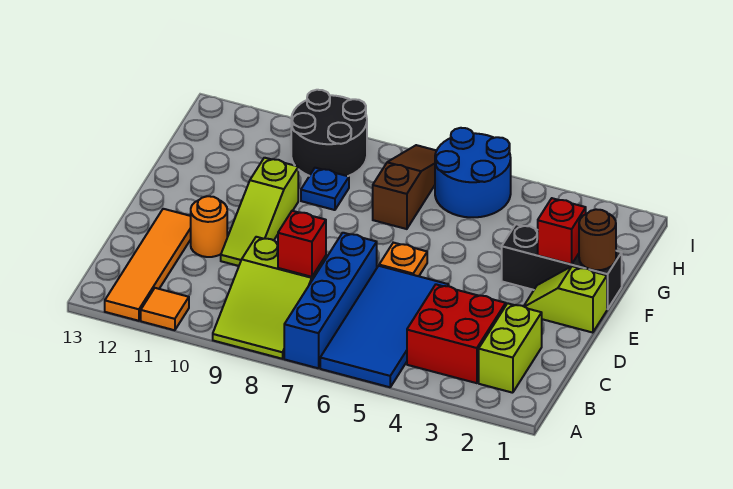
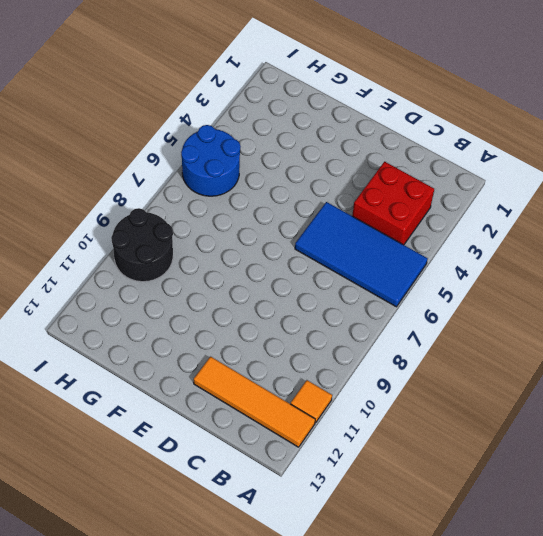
none -> blue 1x4 brick [284,233,377,368]
none -> lime 2x3 slope [213,237,326,359]
none -> lime 1x2 brick [479,303,542,393]

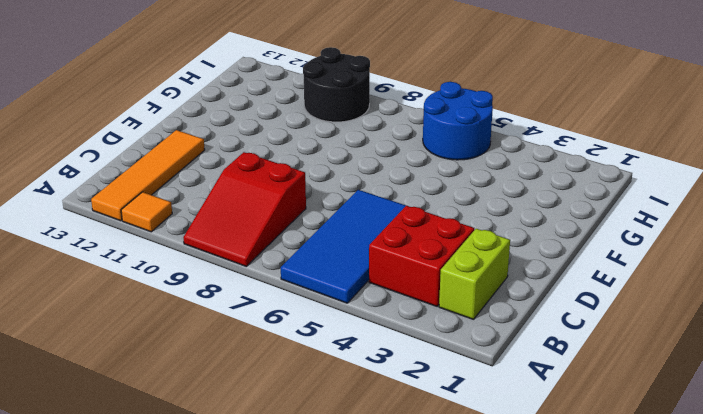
red 2x3 slope [183,152,306,266] -> lime 2x3 slope [213,237,326,359]
none -> blue 1x4 brick [284,233,377,368]
none -> lime 1x3 slope [221,158,298,266]
none -> orange 1x1 round brick [191,196,227,257]

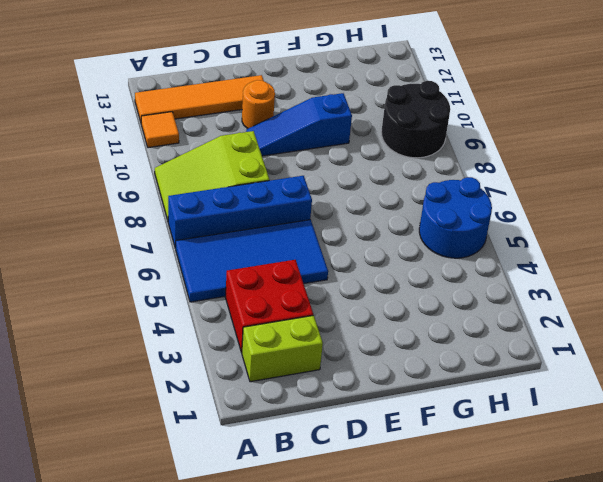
blue 1x3 slope [246,93,352,156] -> lime 1x3 slope [221,158,298,266]
none -> lime 1x2 slope [524,266,607,333]
none -> orange 1x1 plate [379,243,427,276]
none -> black 1x3 brick [502,224,622,309]

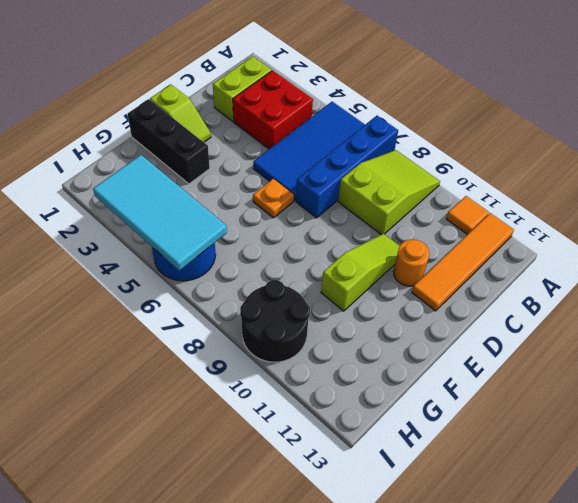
cyan 2x4 tile [93,155,227,271] -> none
none -> brown 1x3 slope [373,145,437,229]
none -> blue 1x1 plate [301,168,349,210]
none -> red 1x1 brick [278,211,326,277]

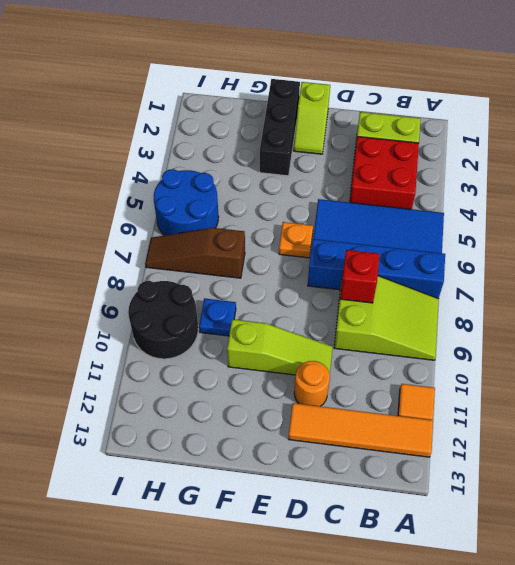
none -> brown 1x1 round brick [579,209,616,270]
none -> red 1x1 brick [538,198,586,264]

